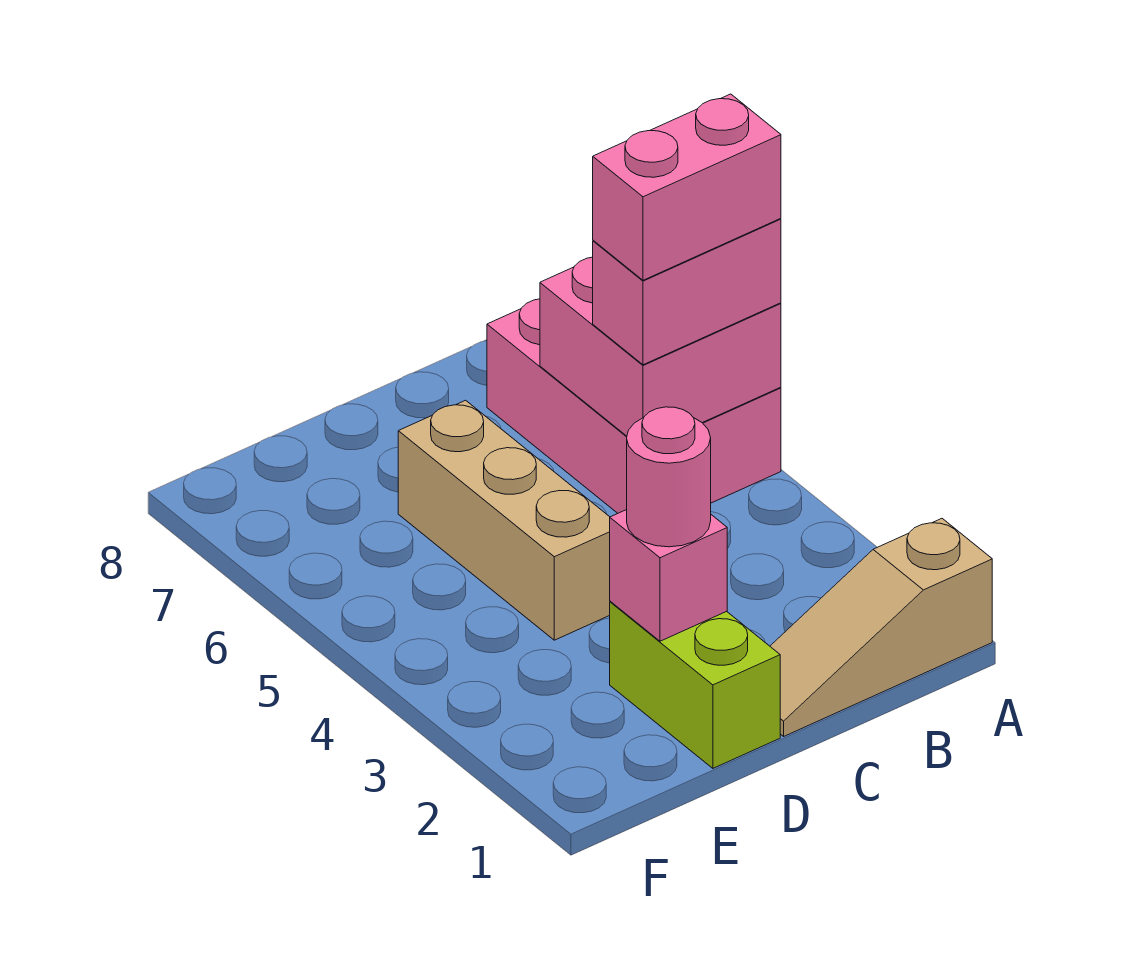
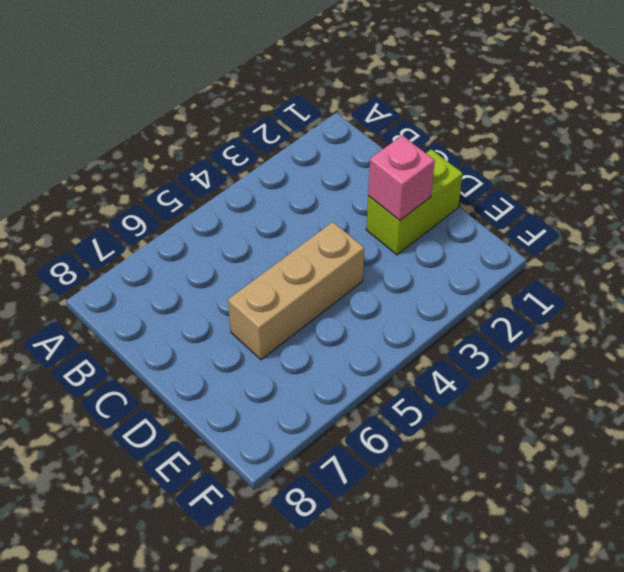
none -> tan 1x3 slope [770,519,992,736]
none -> pink 2x3 brick [487,299,781,513]

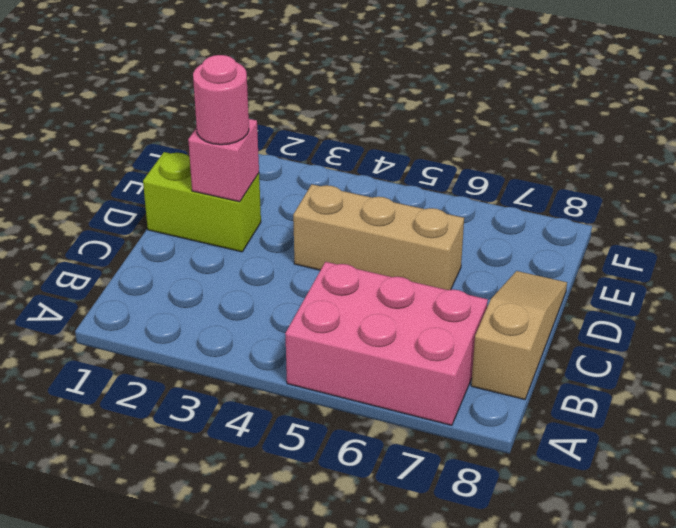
tan 1x3 slope [471,271,567,400] -> tan 1x3 slope moved to [770,519,992,736]
none -> pink 2x2 brick [540,257,781,436]
none -> pink 1x2 brick [593,219,781,365]

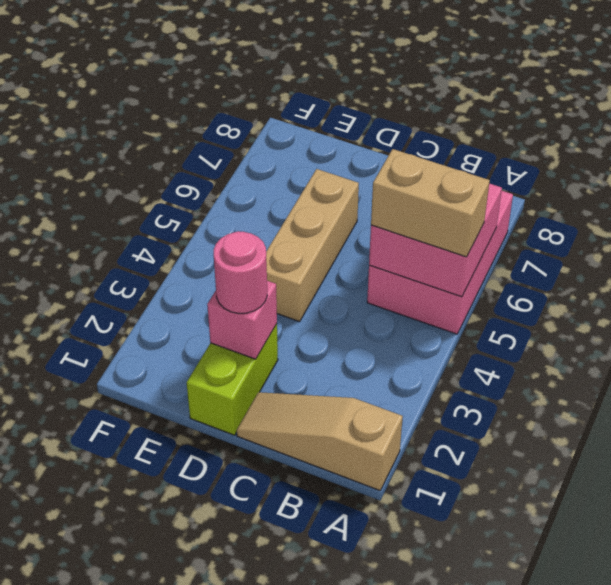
tan 1x2 brick [371,149,490,257] -> pink 1x2 brick [593,219,781,365]
none -> pink 1x2 brick [593,94,781,280]

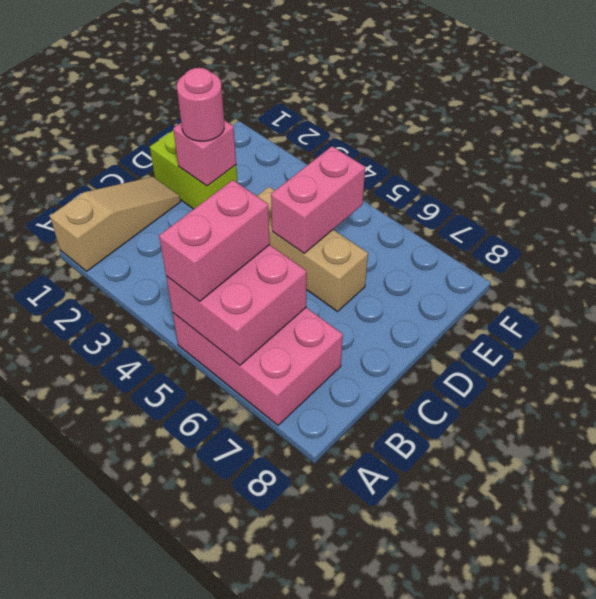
pink 1x2 brick [271,146,365,253] -> pink 1x2 brick moved to [593,94,781,280]

